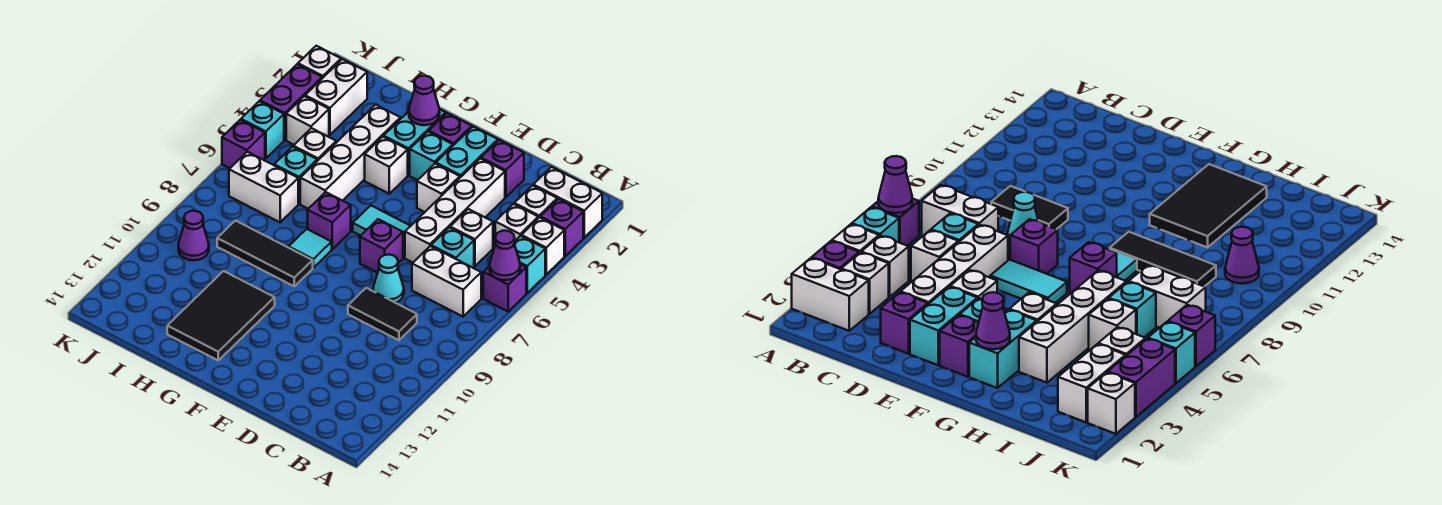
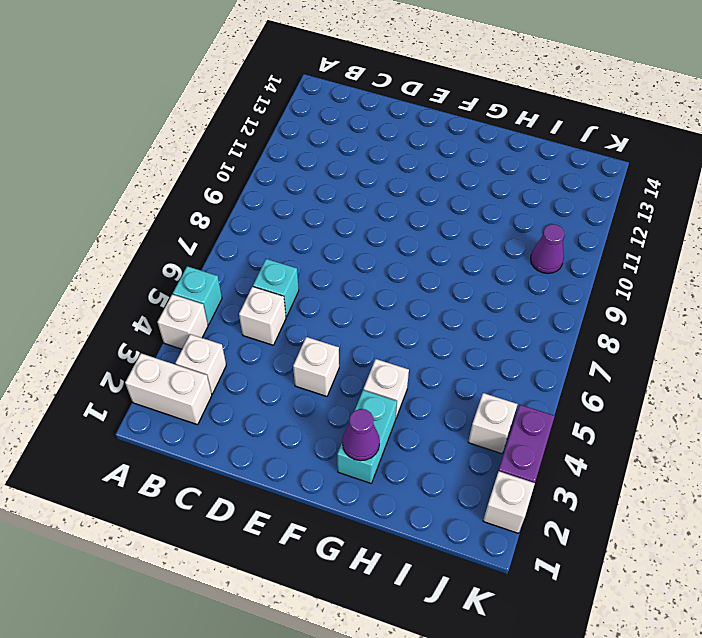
none -> purple 1x1 brick [540,199,583,256]
none -> purple 1x1 brick [483,264,526,311]
none -> white 1x1 brick [495,204,538,244]
none -> white 1x2 brick [412,246,481,317]

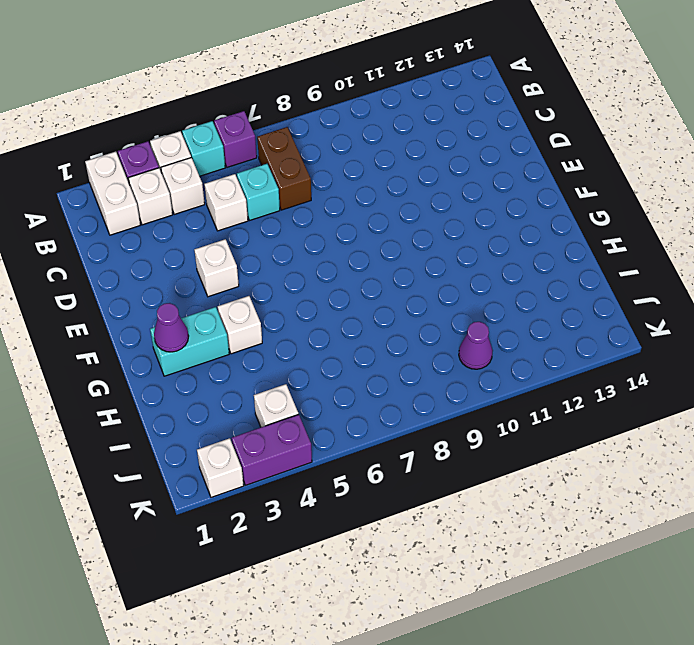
brown 1x2 brick [257,127,311,210] -> white 1x2 brick [412,246,481,317]
none -> black 1x2 tile [348,288,417,340]
none -> purple 1x1 brick [481,140,524,197]
none -> white 1x4 brick [405,159,505,262]
none -> cyan 1x1 cone [373,255,404,303]

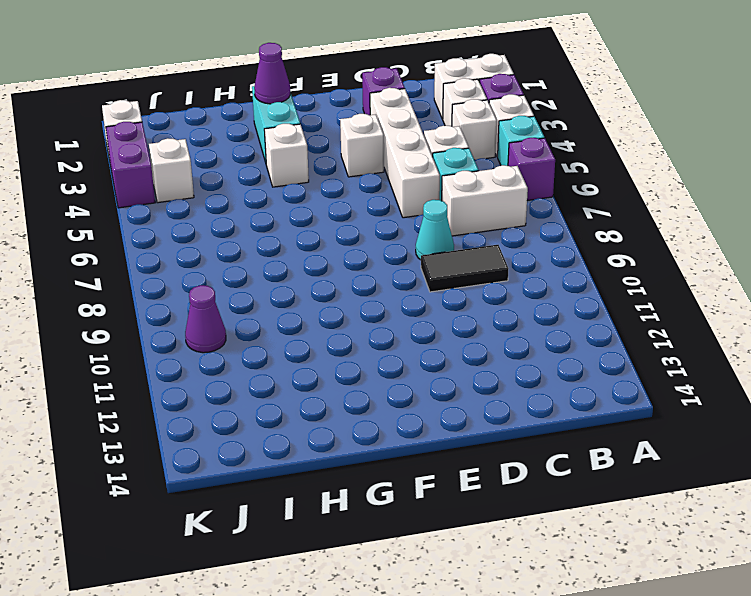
none -> cyan 1x2 brick [436,126,498,177]
none -> cyan 1x2 tile [353,206,410,258]
none -> purple 1x1 brick [360,219,403,273]
none -> purple 1x1 brick [429,113,472,145]

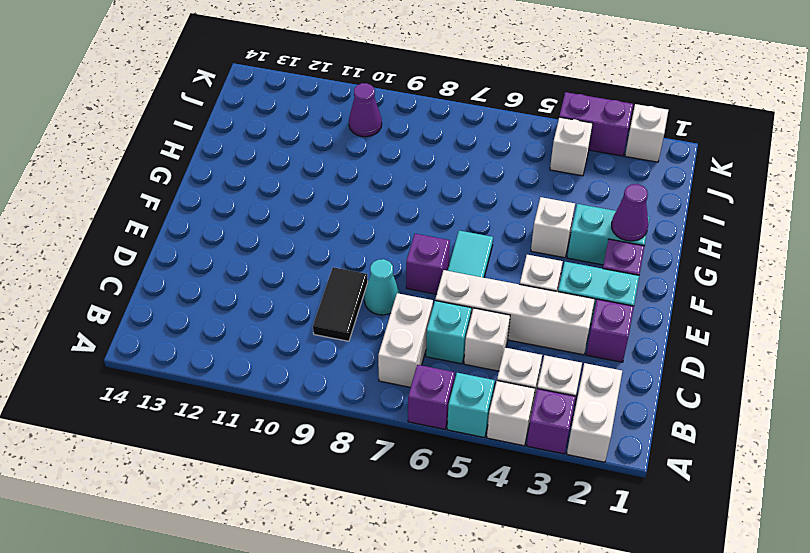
none -> cyan 1x1 brick [410,132,453,180]
none -> purple 1x1 brick [308,192,351,249]
none -> cyan 1x1 tile [289,229,332,268]
none -> black 1x3 tile [217,221,313,286]

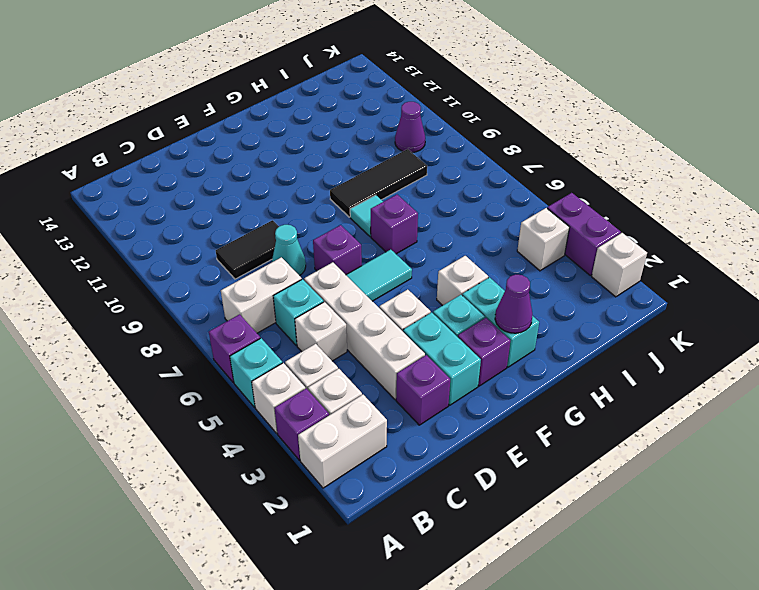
none -> black 2x3 tile [167,271,275,360]
none -> white 1x4 brick [300,105,400,209]
none -> white 1x1 brick [293,128,336,161]
none -> cyan 1x1 brick [274,147,317,204]

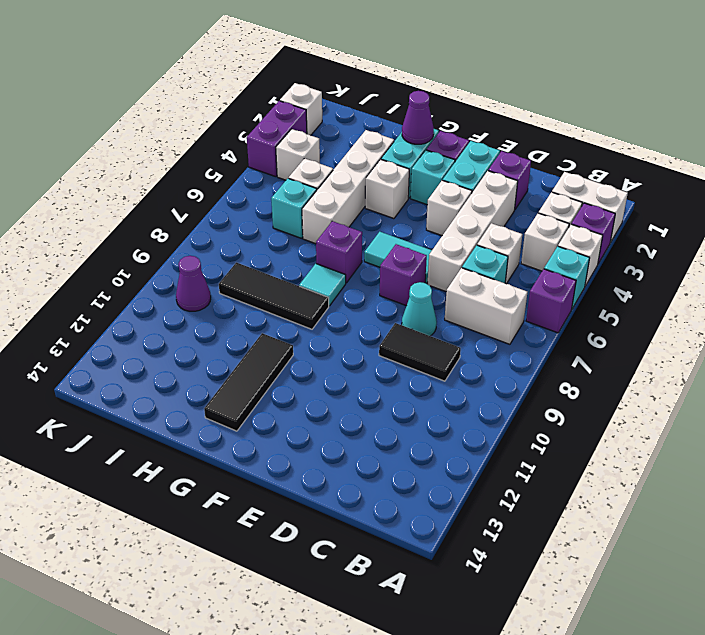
black 1x3 tile [204,333,293,431] -> black 2x3 tile [167,271,275,360]
none -> white 1x2 brick [229,152,298,222]
none -> white 1x2 brick [305,59,367,135]
none -> cyan 1x1 brick [241,101,284,158]
none -> purple 1x1 brick [222,120,265,168]

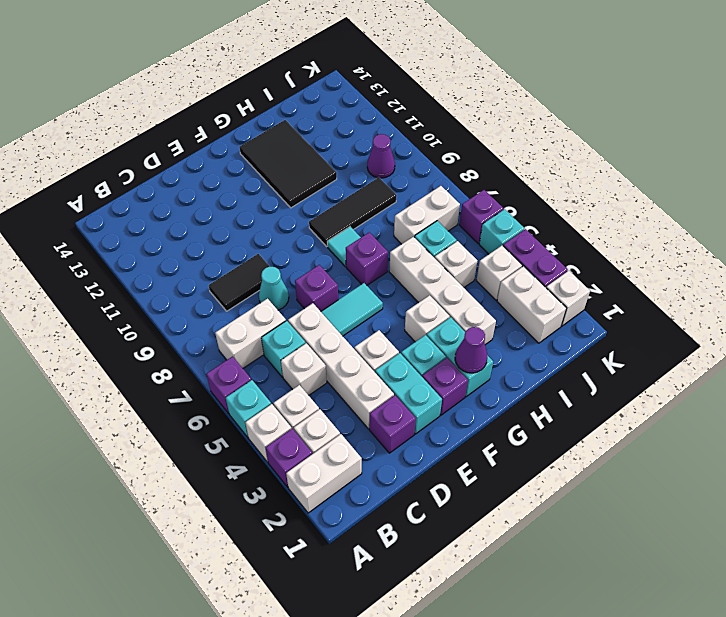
none -> purple 1x1 cone [490,231,520,280]

